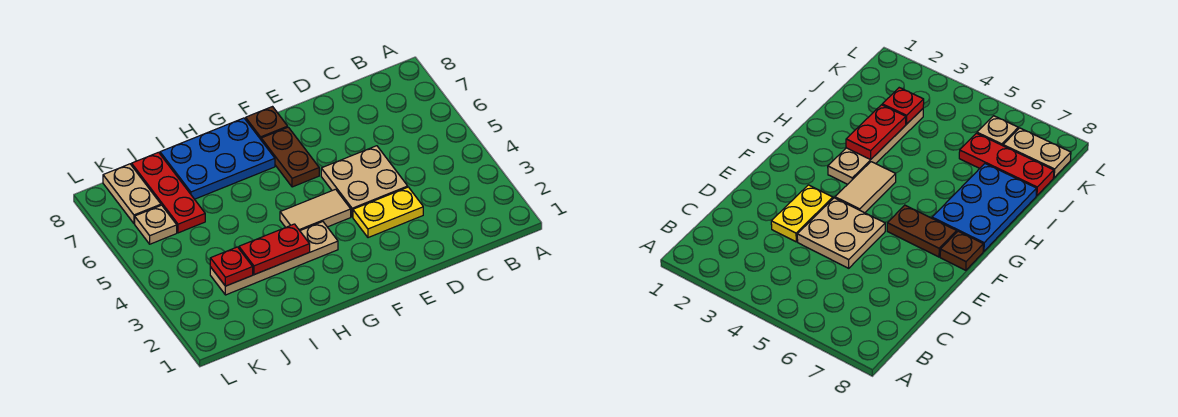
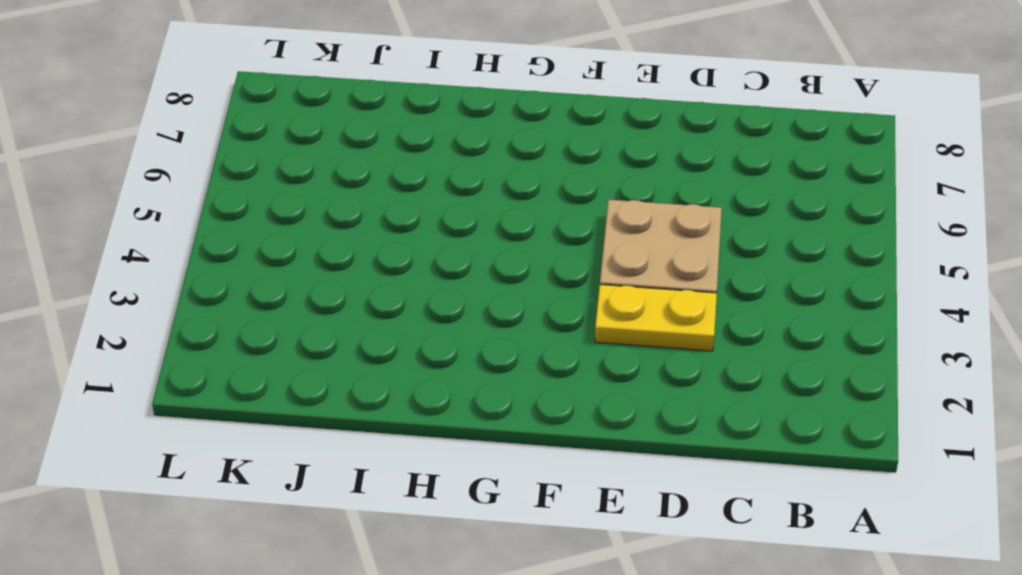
none -> tan 1x2 tile [280,189,351,230]
none -> brown 1x2 plate [261,127,319,187]
none -> brown 1x1 plate [246,107,288,139]

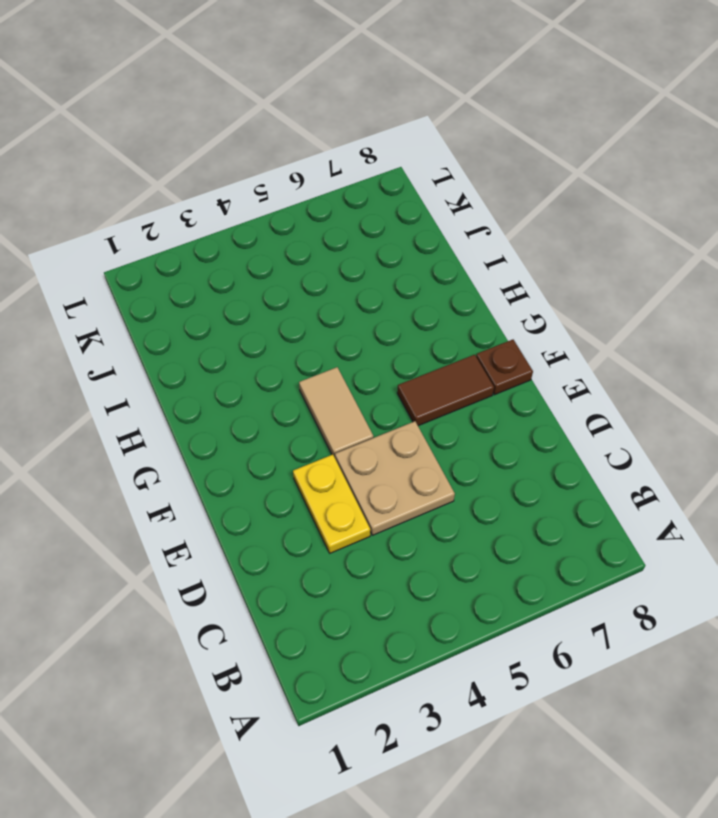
brown 1x2 tile [397,355,494,426] -> brown 1x2 plate [261,127,319,187]
none -> tan 1x4 plate [210,222,338,295]
none -> blue 2x3 plate [160,118,275,199]
none -> red 1x3 plate [132,152,205,233]

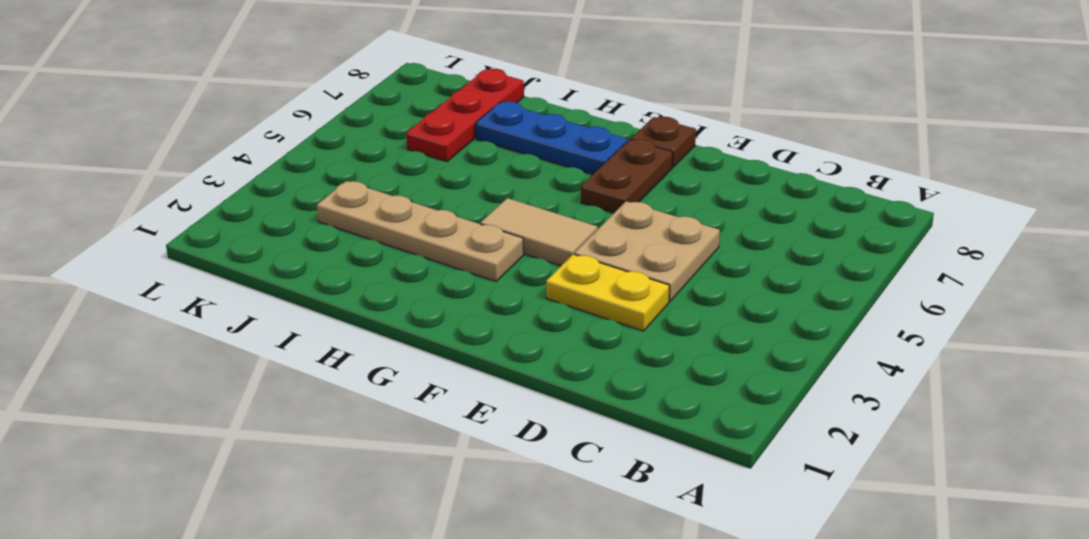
blue 1x3 plate [476,102,628,174] -> blue 2x3 plate [160,118,275,199]
none -> tan 1x1 plate [135,205,177,244]
none -> tan 1x2 plate [103,164,161,224]
none -> red 1x2 plate [239,224,310,275]

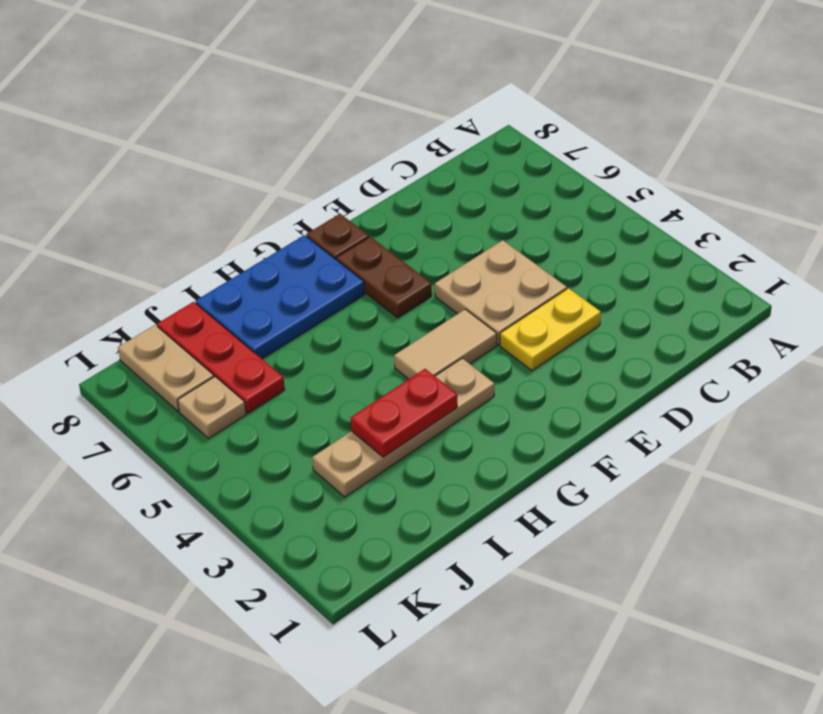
none -> red 1x1 plate [210,247,253,286]

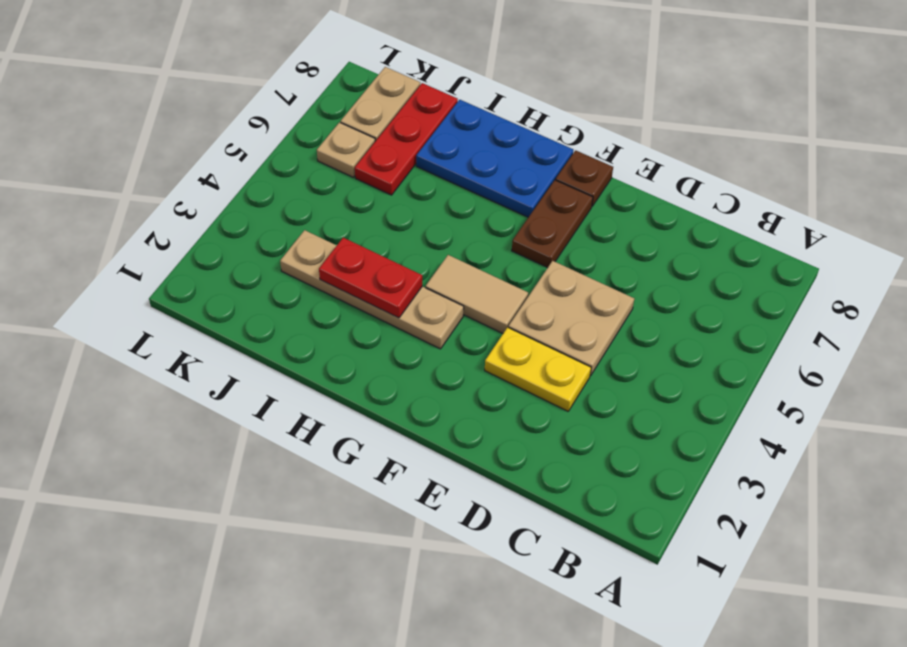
none -> red 1x1 plate [210,247,253,286]

